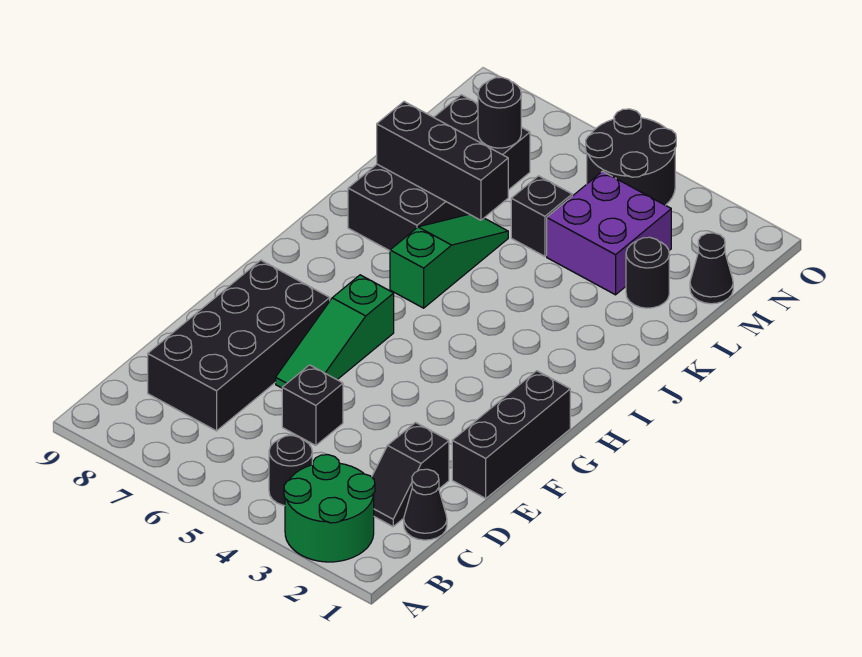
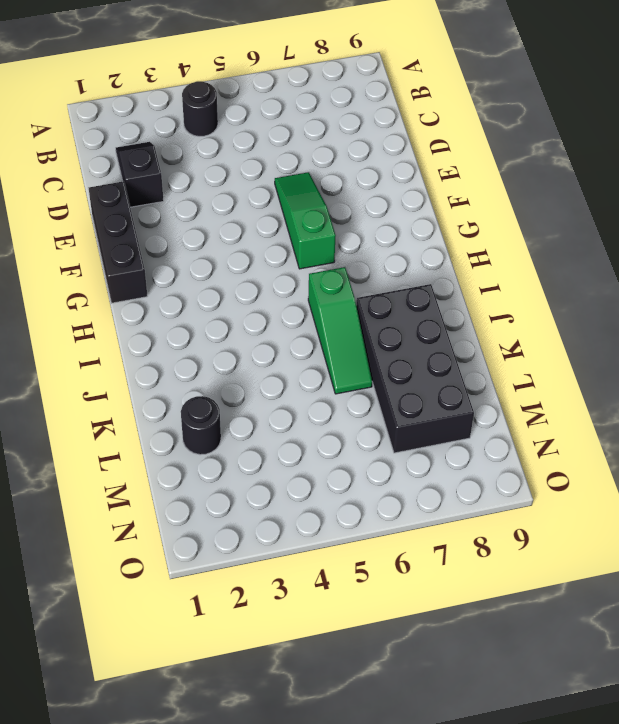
none -> green 2x2 round brick [284,455,375,562]
none -> black 1x1 cone [404,469,447,540]
none -> black 2x4 brick [148,260,330,431]

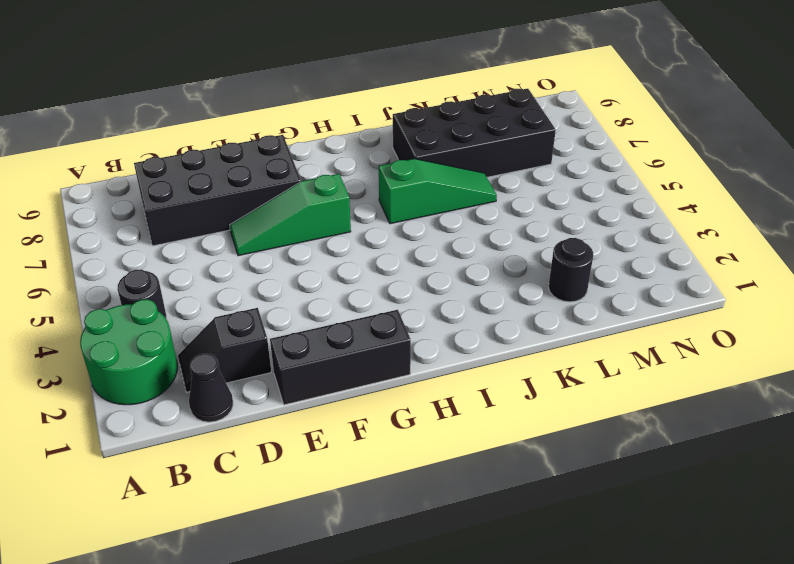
none -> black 1x1 brick [282,365,343,446]
none -> purple 2x2 brick [547,171,671,295]
none -> black 1x1 brick [511,176,572,256]

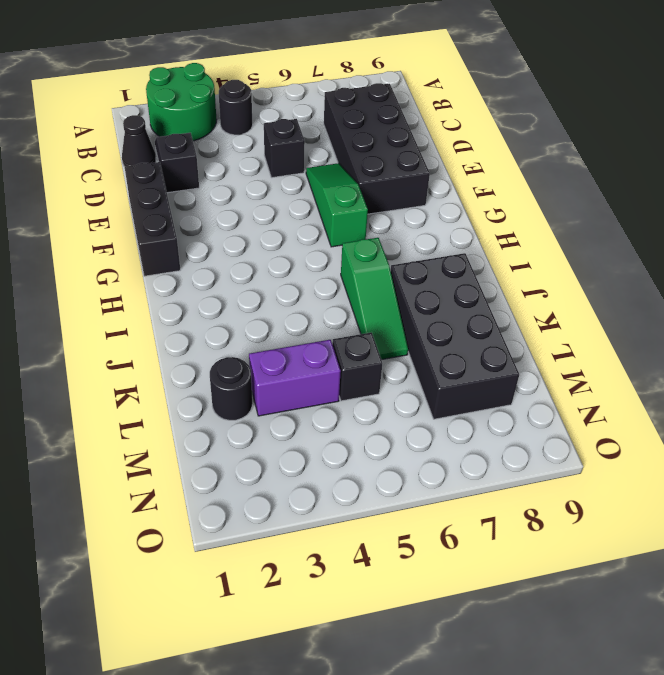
purple 1x2 brick [249,340,341,416] -> purple 2x2 brick [547,171,671,295]
none -> black 1x1 cone [690,233,733,304]
none -> black 2x2 round brick [586,109,676,205]
none -> black 1x3 brick [377,102,508,220]

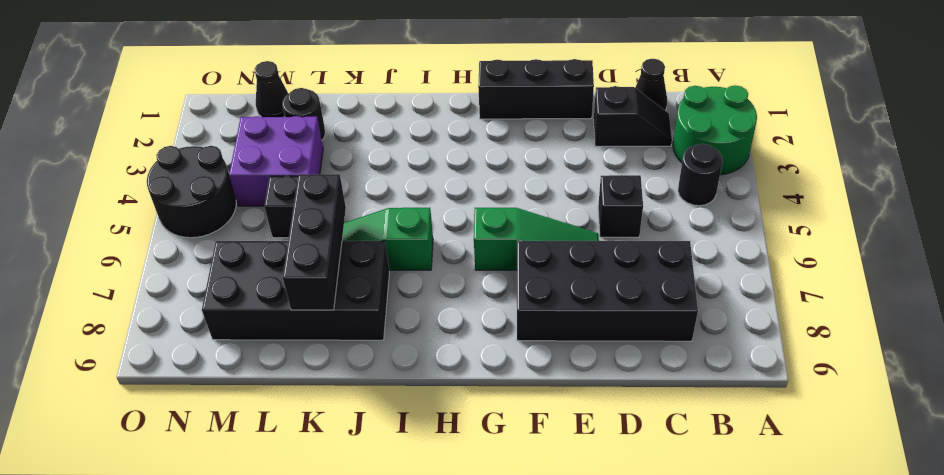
none -> black 1x1 round brick [478,77,521,148]

